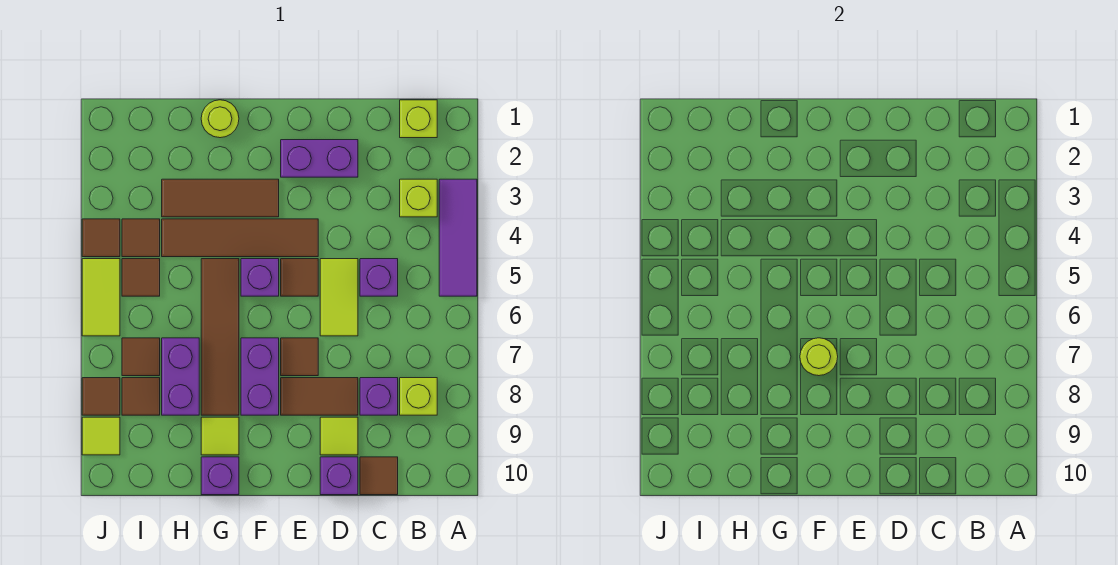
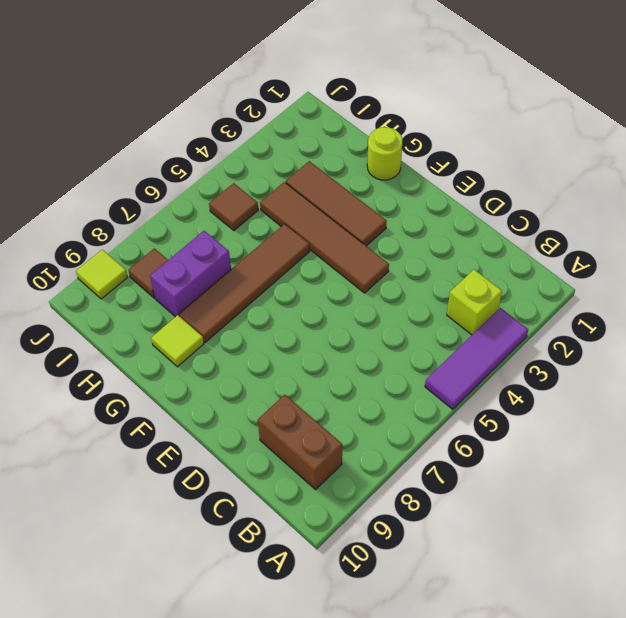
brown 1x2 brick [258,395,342,489] -> none
none -> lime 1x1 brick [400,100,437,138]
none -> lime 1x1 brick [400,378,437,415]
none -> purple 1x1 brick [360,259,398,296]
none -> purple 1x1 brick [360,378,398,415]

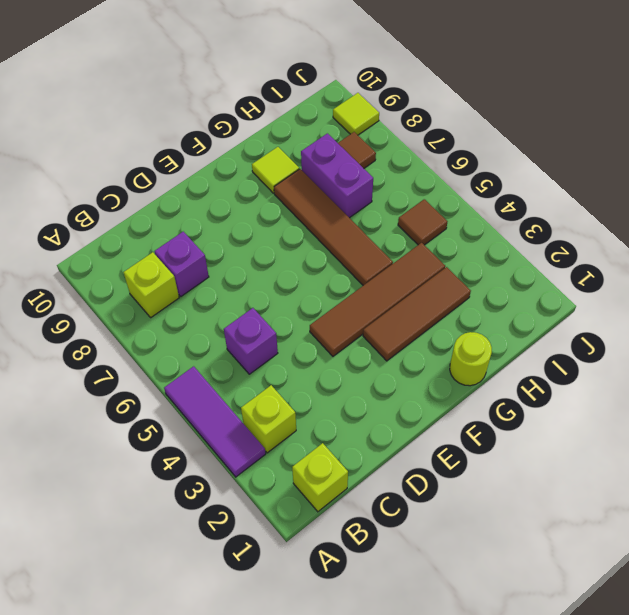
none -> brown 1x1 tile [360,457,398,495]
none -> purple 1x2 brick [281,140,358,177]
none -> lime 1x2 tile [320,259,358,336]
none -> brown 1x2 tile [281,378,358,415]

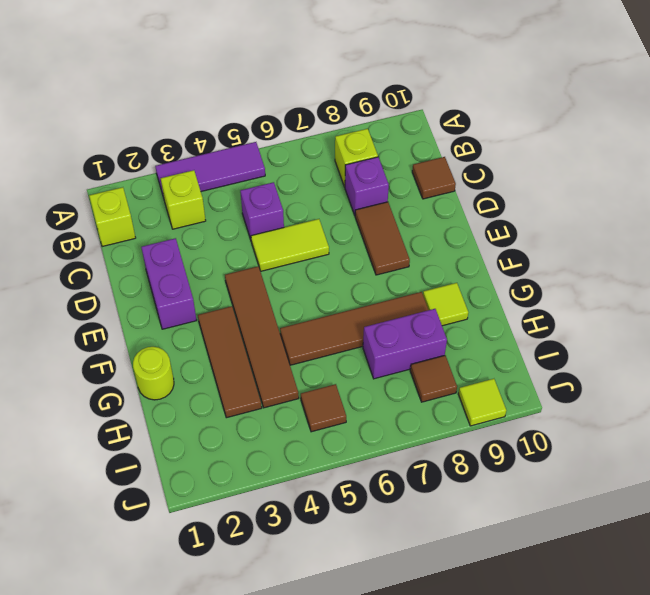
none -> lime 1x1 tile [320,417,358,455]
none -> purple 1x1 brick [320,457,358,495]
none -> brown 1x1 tile [281,259,318,296]
none -> brown 1x1 tile [281,338,318,376]

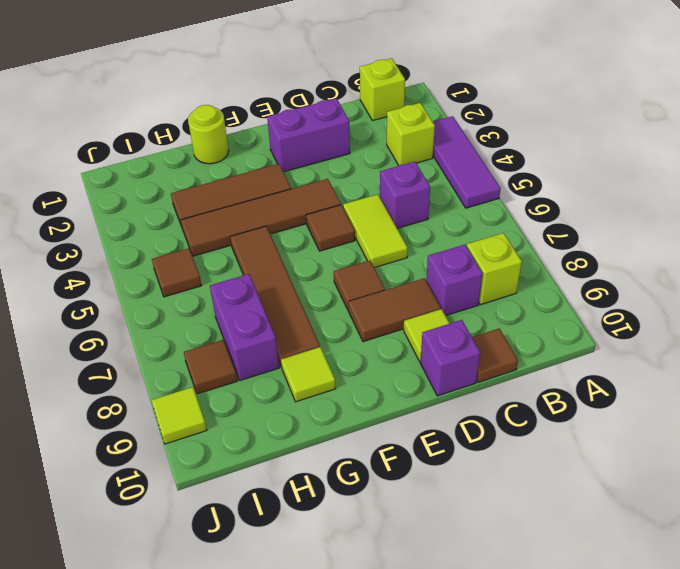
none -> purple 1x1 brick [241,259,279,296]
none -> purple 1x2 brick [241,338,279,415]
none -> purple 1x1 brick [201,457,239,495]
none -> brown 1x1 tile [122,219,160,257]

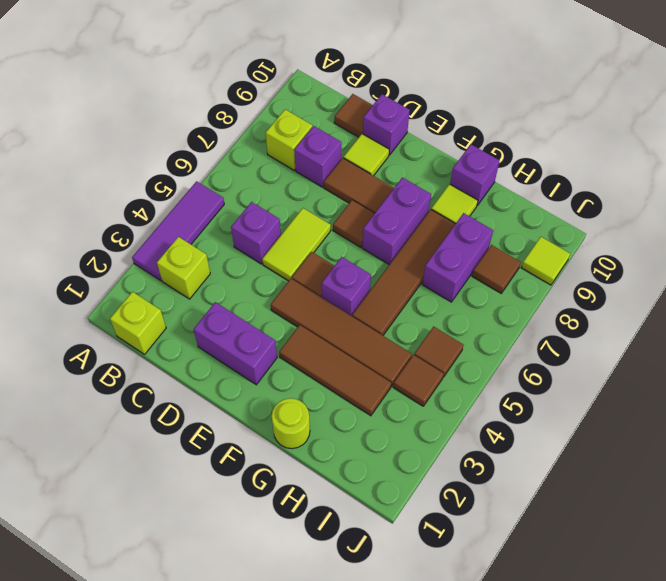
none -> brown 1x1 tile [122,338,160,376]
none -> brown 1x1 tile [82,219,120,257]
none -> lime 1x2 tile [82,259,120,336]
none -> brown 1x1 tile [82,378,120,415]

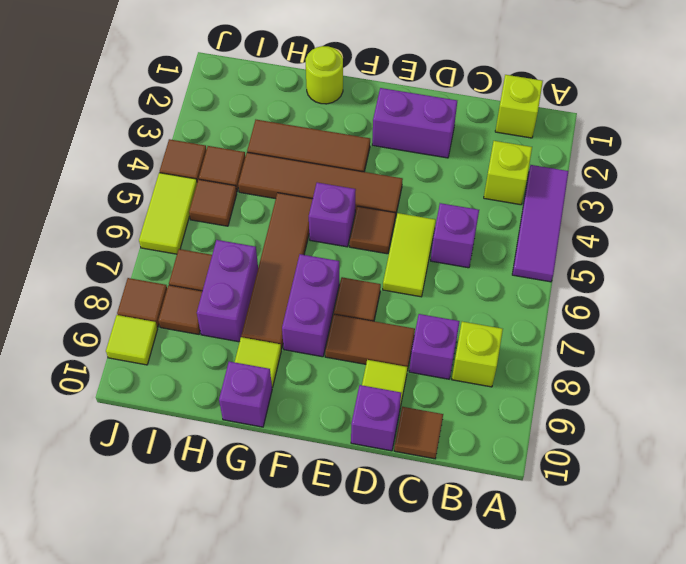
none -> lime 1x1 round brick [800,338,838,376]

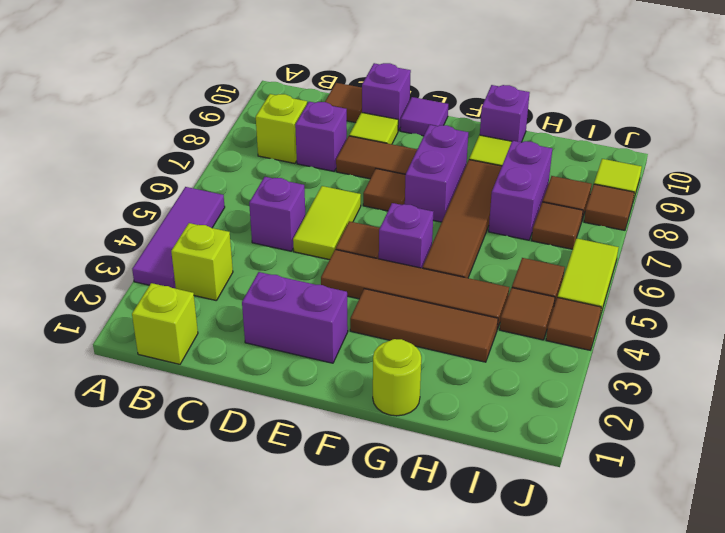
purple 1x1 tile [400,97,448,136] -> none
none -> lime 1x1 round brick [800,338,838,376]

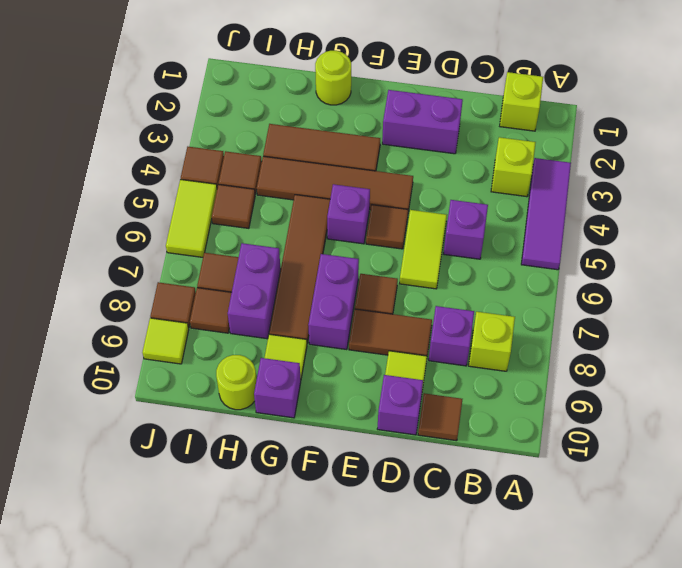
lime 1x1 round brick [216,355,257,410] -> lime 1x1 round brick moved to [800,338,838,376]

